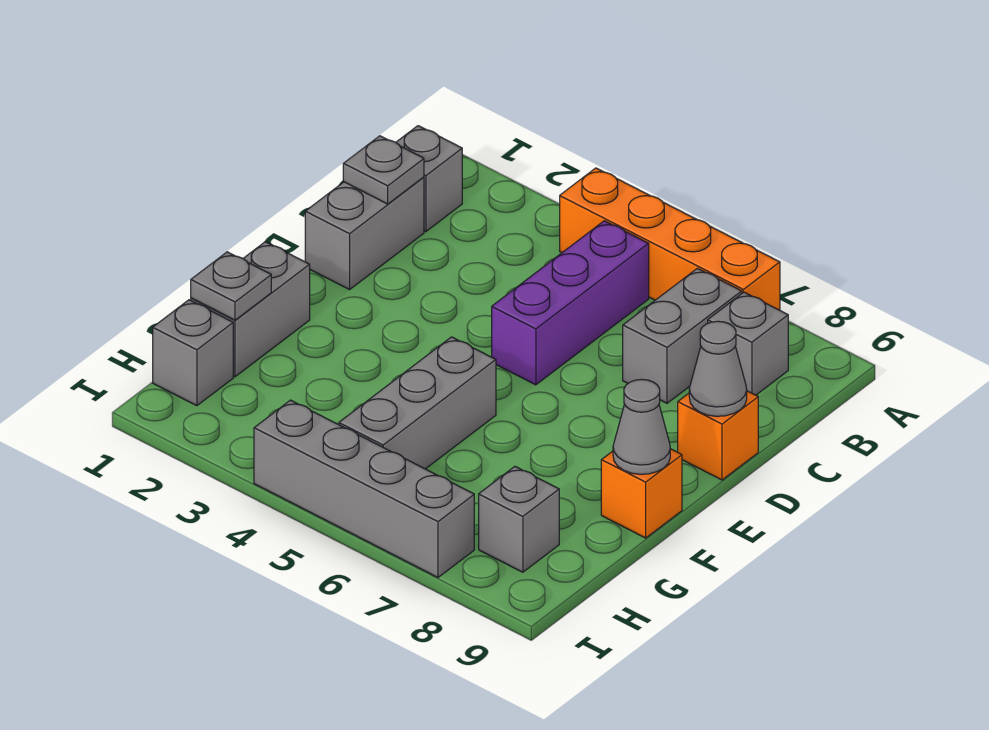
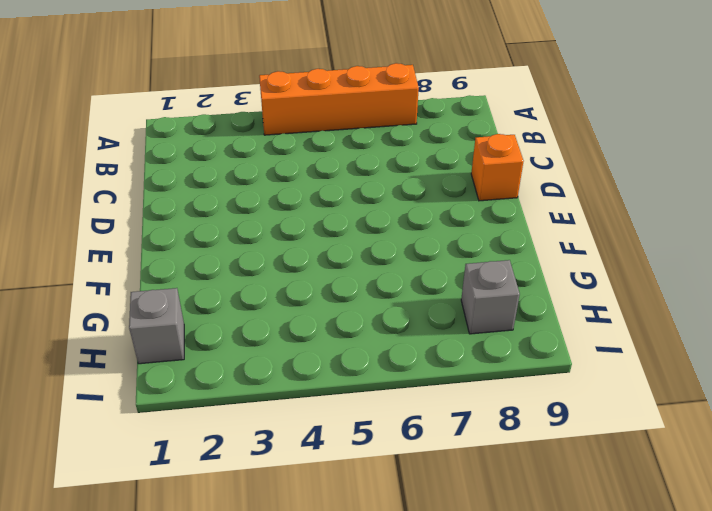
none -> grey 1x1 brick [396,126,462,231]
none -> purple 1x3 brick [492,221,649,385]
none -> grey 1x2 brick [623,268,742,403]

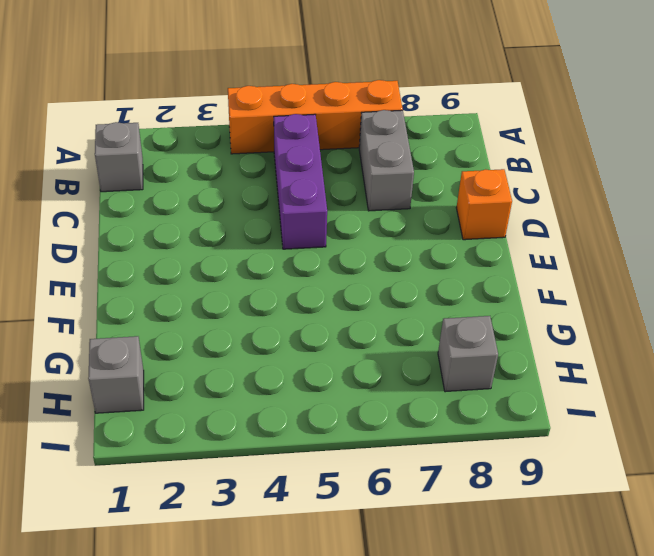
none -> grey 1x1 brick [708,292,788,395]
none -> grey 1x2 brick [305,177,424,290]
none -> grey 1x2 brick [191,242,310,377]

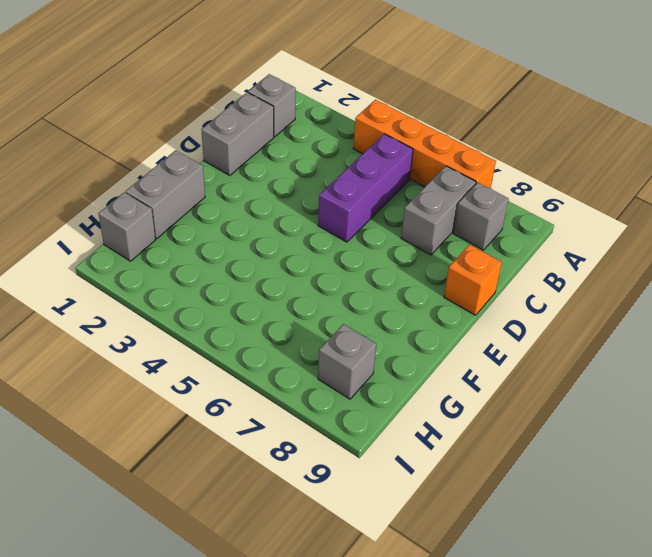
none -> grey 1x3 brick [339,337,496,469]
none -> orange 1x1 brick [601,449,682,538]
none -> grey 1x4 brick [254,400,474,577]

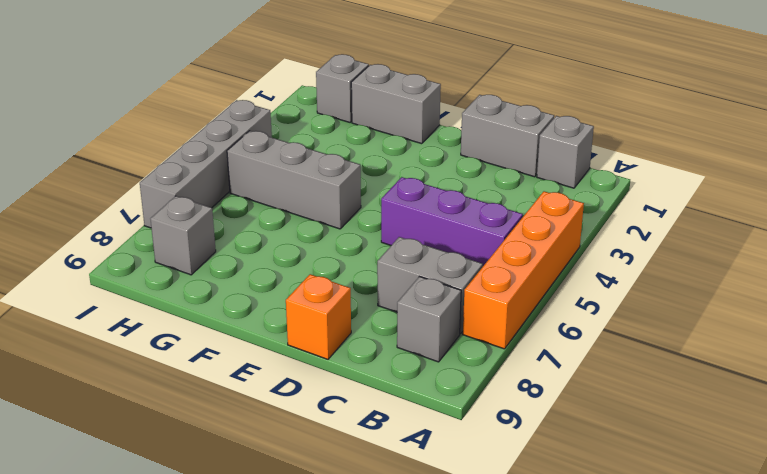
none -> orange 1x1 brick [601,449,682,538]
none -> grey 1x1 plate [343,136,424,204]
none -> grey 1x1 cone [689,321,747,416]

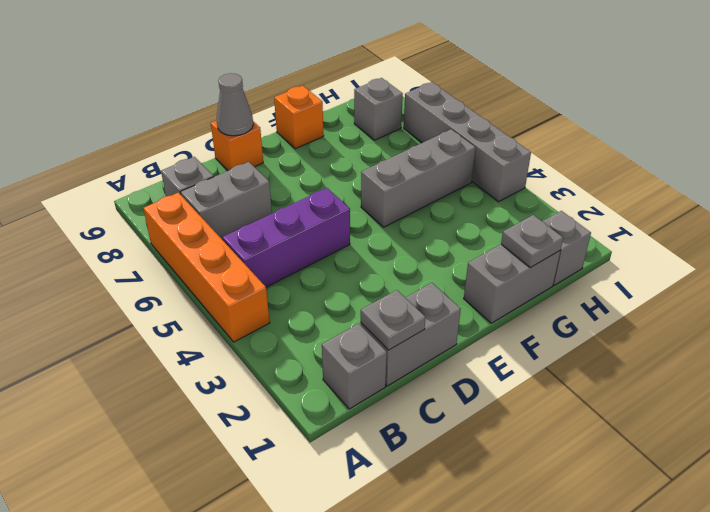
none -> grey 1x1 cone [613,379,670,474]

